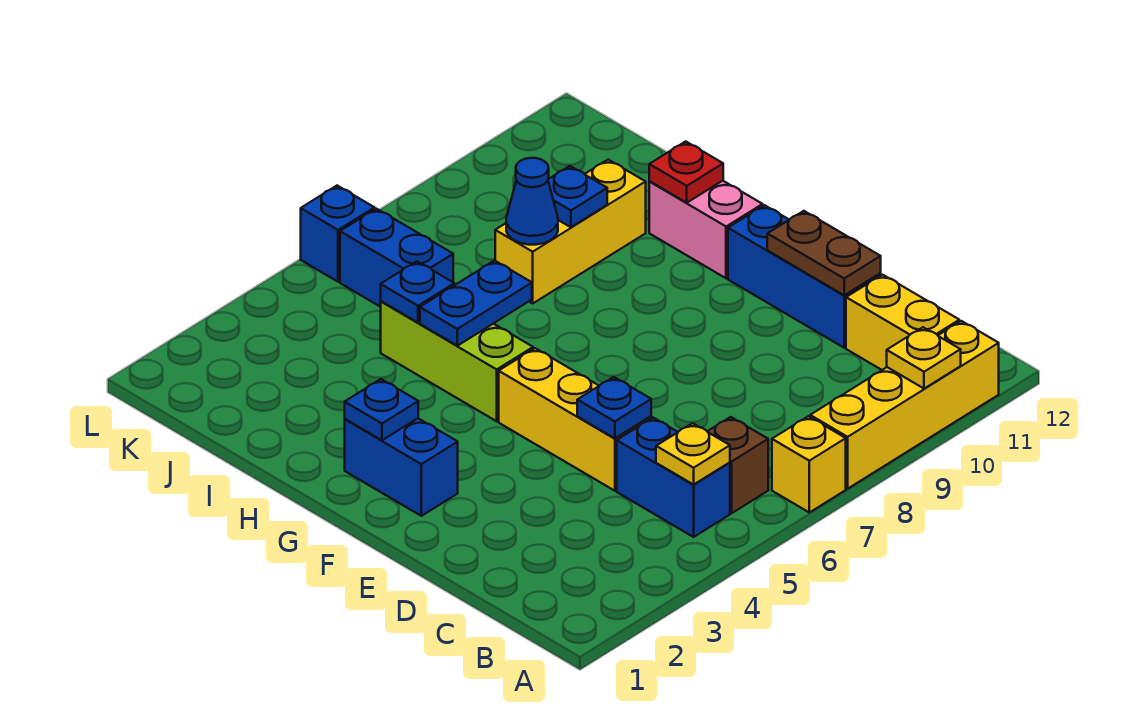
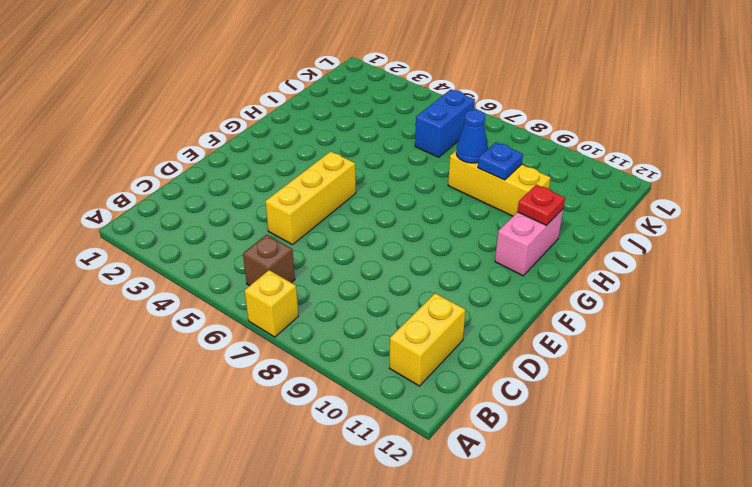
none -> yellow 1x4 brick [810,321,999,489]
none -> blue 1x2 brick [617,418,730,537]
none -> blue 1x3 brick [728,205,881,348]

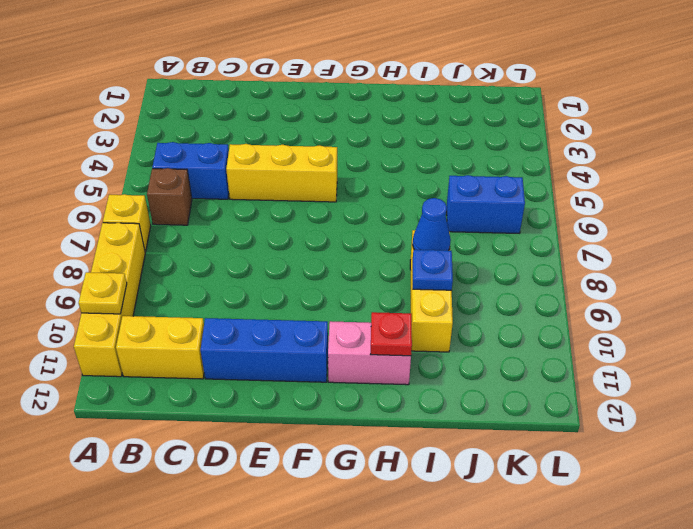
none -> blue 1x2 brick [345,418,458,516]
none -> lime 1x3 brick [381,301,533,421]
none -> blue 1x1 brick [301,186,375,282]

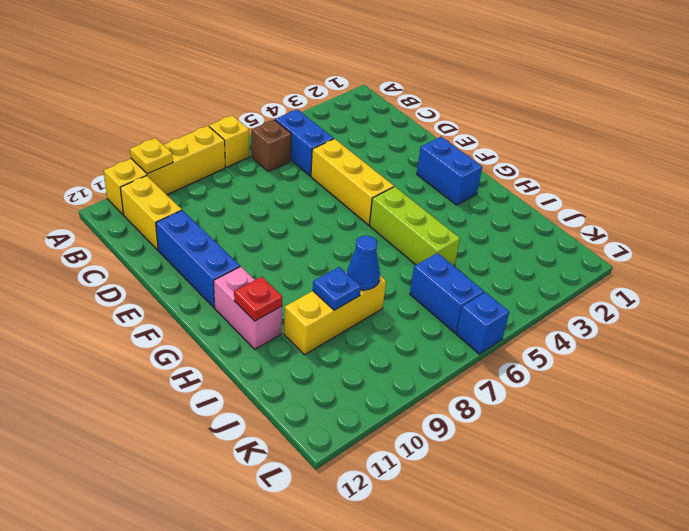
none -> yellow 1x1 plate [656,423,730,485]
none -> blue 1x1 plate [577,377,651,438]
none -> brown 1x2 plate [767,211,881,295]

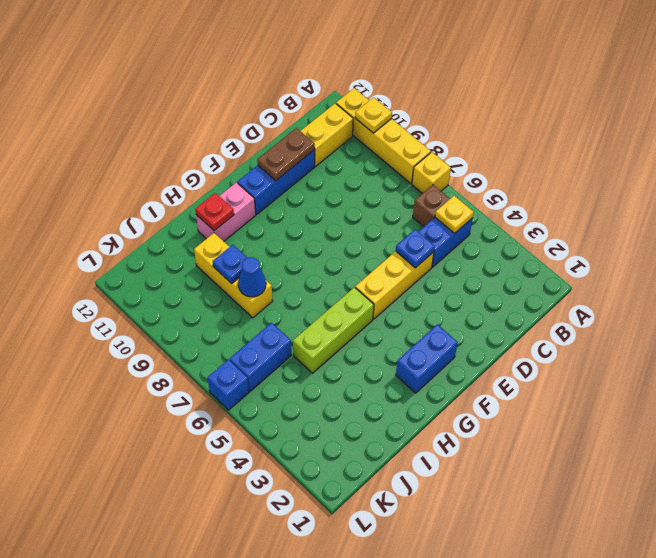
none -> blue 1x1 plate [345,379,418,440]
none -> blue 1x2 plate [420,261,532,346]
none -> blue 1x1 plate [381,261,454,323]

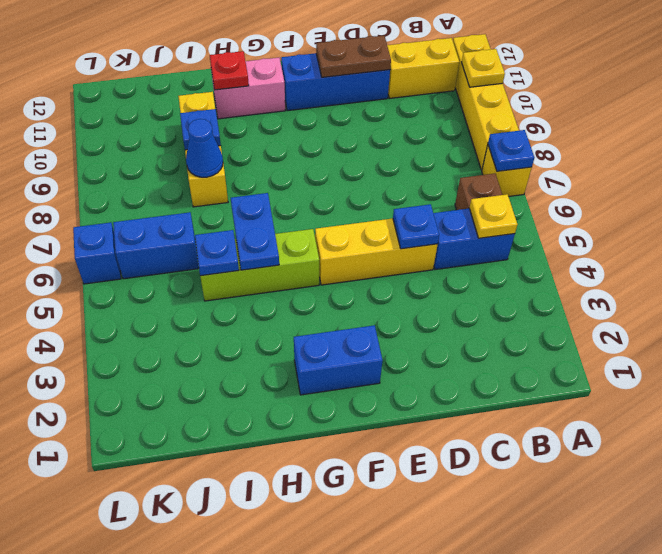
blue 1x1 plate [488,130,534,171] -> blue 1x1 plate moved to [345,379,418,440]

